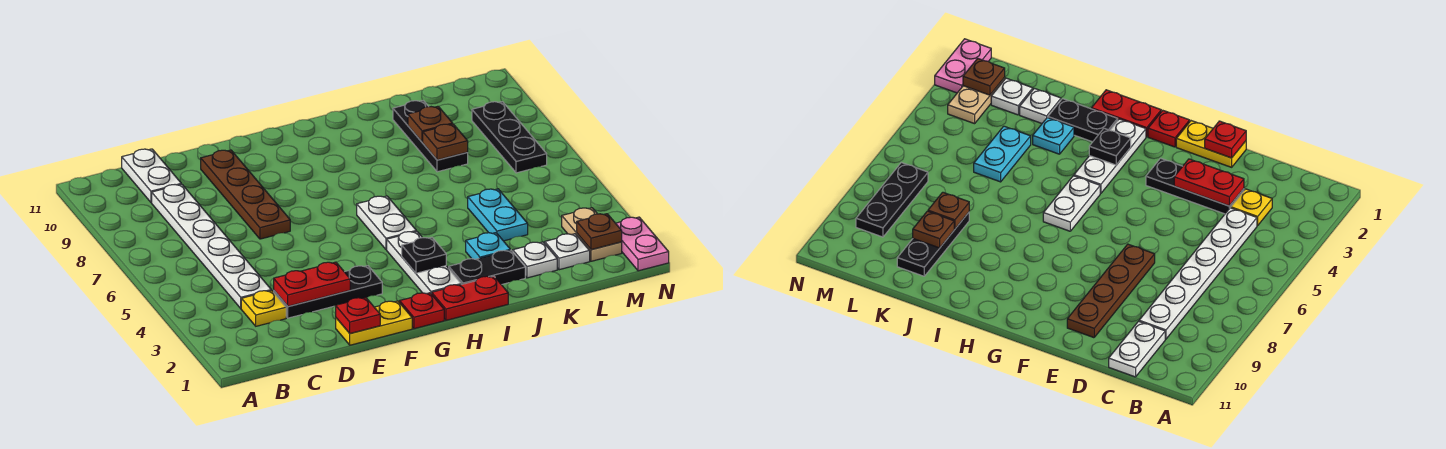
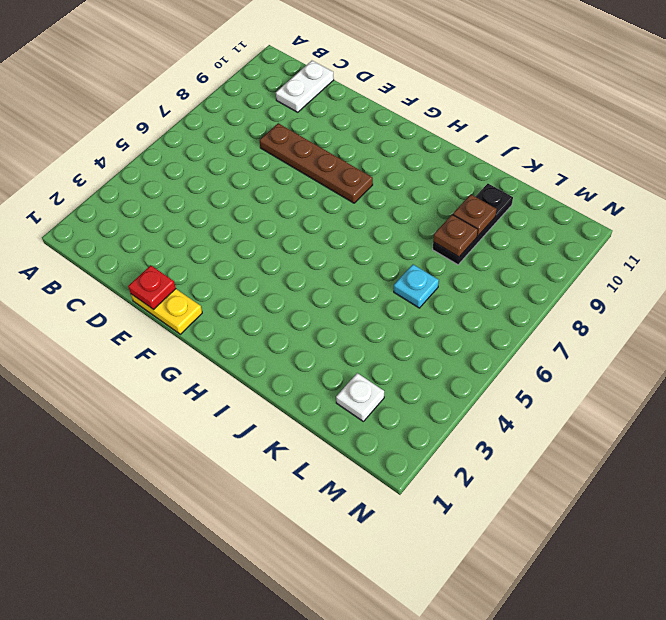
brown 1x4 plate [259,123,373,203] -> brown 1x4 plate turned to [201,150,290,239]
cyan 1x1 plate [394,265,439,308] -> cyan 1x1 plate moved to [466,233,510,259]
none -> yellow 1x1 plate [241,290,286,326]
none -> white 1x6 plate [152,184,271,308]
none -> black 1x3 plate [274,266,382,318]

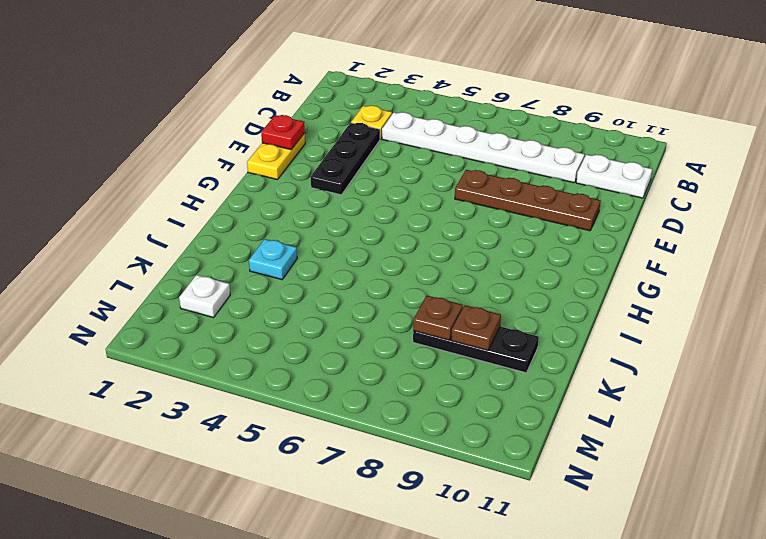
none -> red 1x1 plate [400,293,444,329]
none -> red 1x2 plate [432,276,508,320]
none -> white 1x3 plate [387,231,461,294]

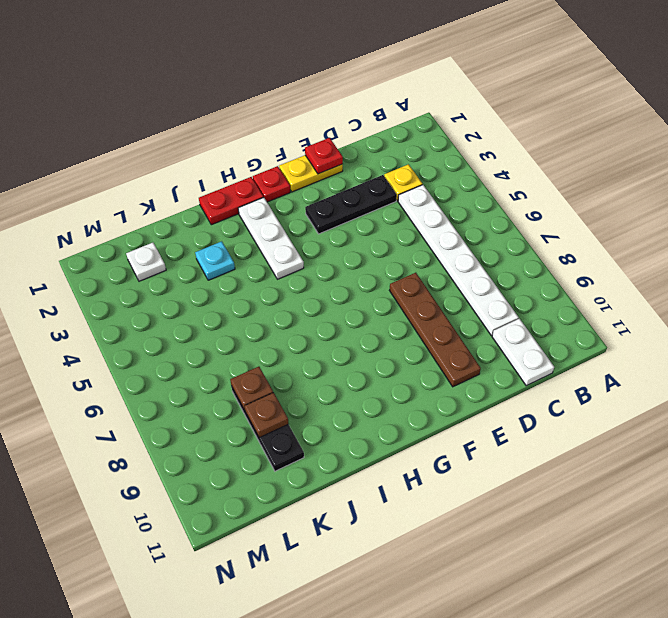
none -> white 1x2 plate [357,196,416,250]
none -> black 1x2 plate [449,250,525,285]
none -> white 1x1 plate [513,242,557,278]

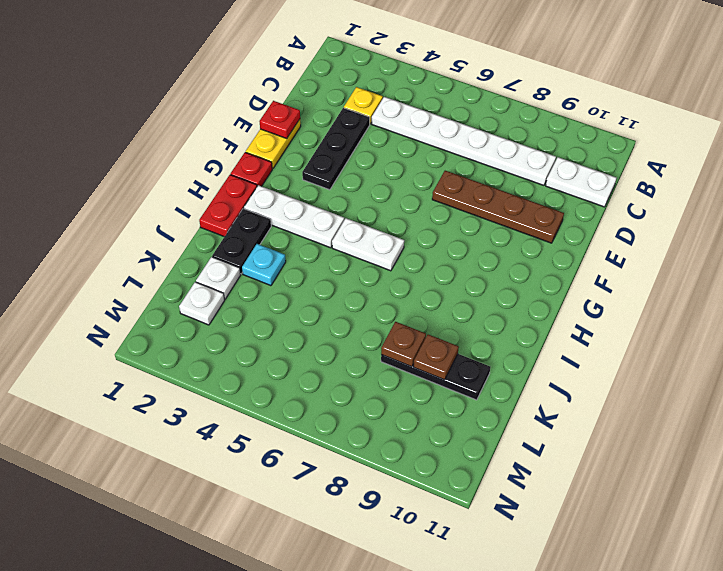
none -> cyan 1x2 plate [468,189,528,241]
none -> tan 1x2 plate [562,208,622,261]
none -> black 1x3 plate [472,102,547,173]

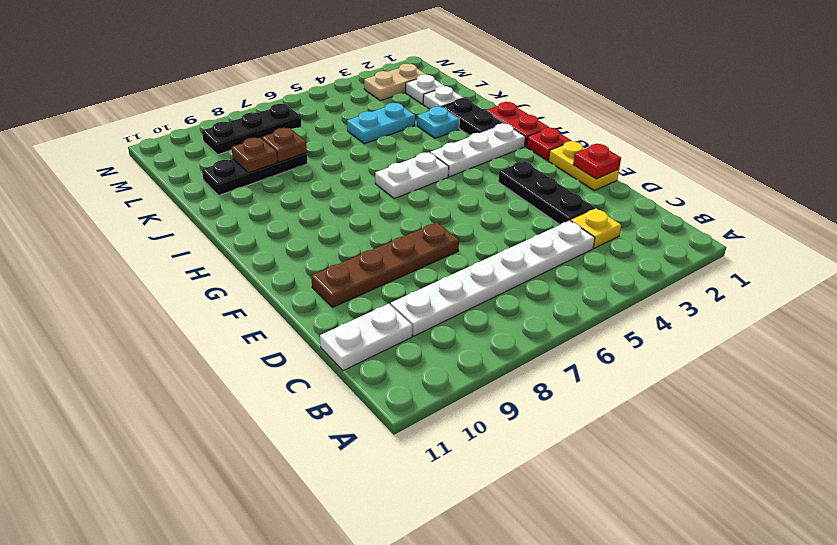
none -> pink 1x2 plate [616,217,669,271]
none -> red 1x2 plate [274,262,350,306]
none -> black 1x1 plate [402,237,446,273]

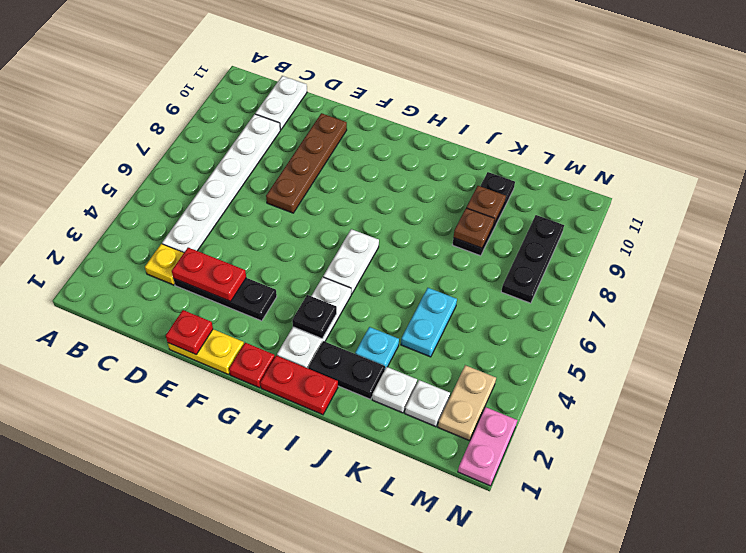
none -> brown 1x1 plate [577,214,622,250]

